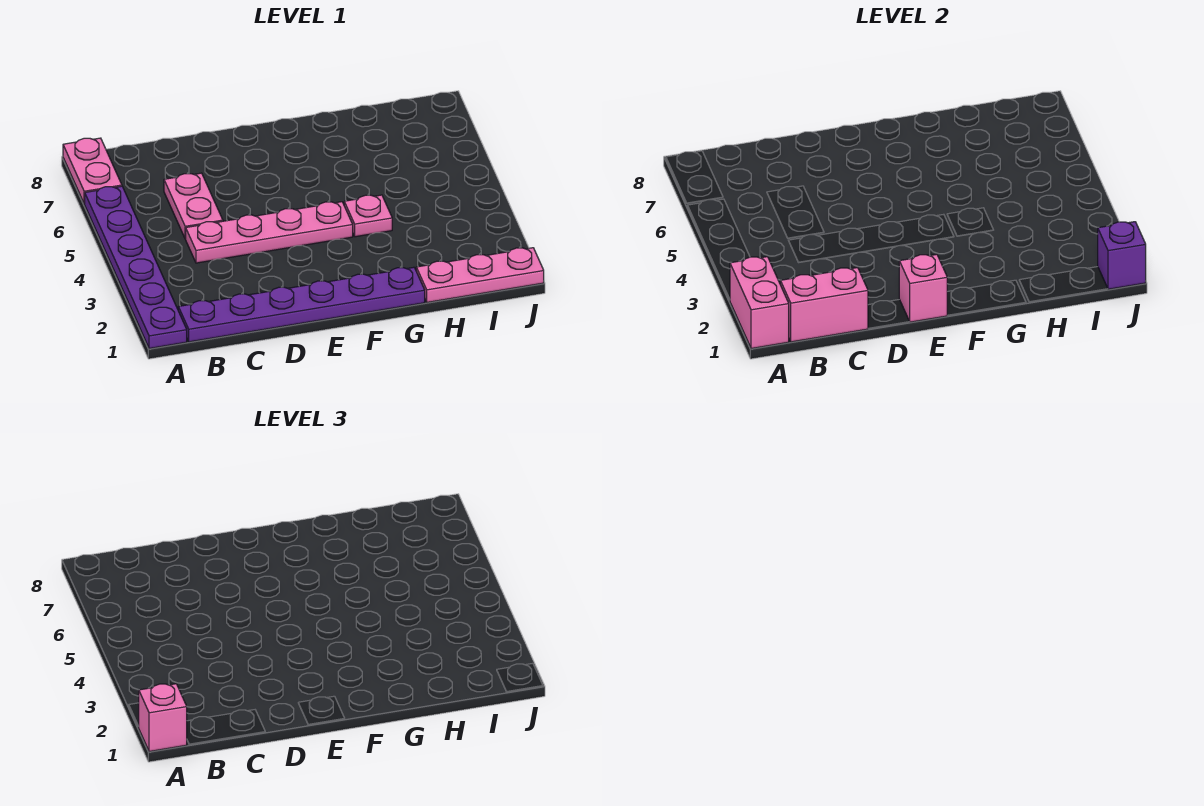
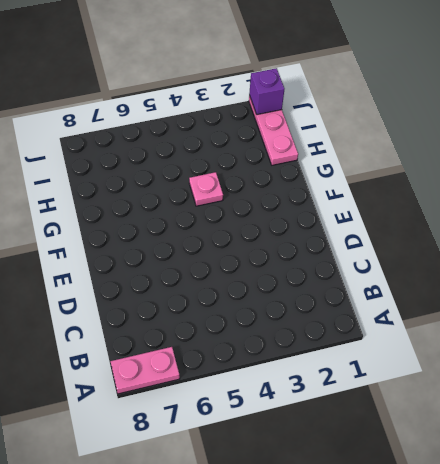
none -> purple 1x6 plate [85,186,187,349]
none -> purple 1x6 plate [178,267,425,342]
none -> pink 1x4 plate [186,202,353,263]

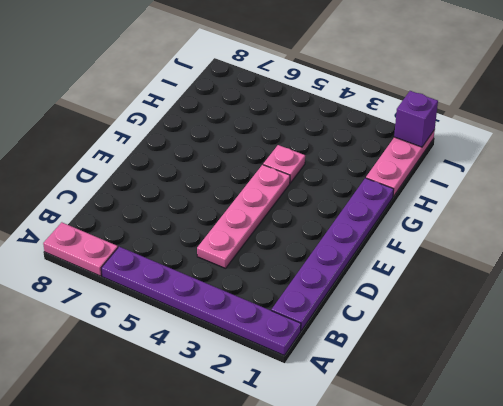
none -> pink 1x2 plate [164,173,223,239]
none -> pink 1x2 brick [730,257,789,349]
none -> pink 1x2 brick [780,268,868,342]

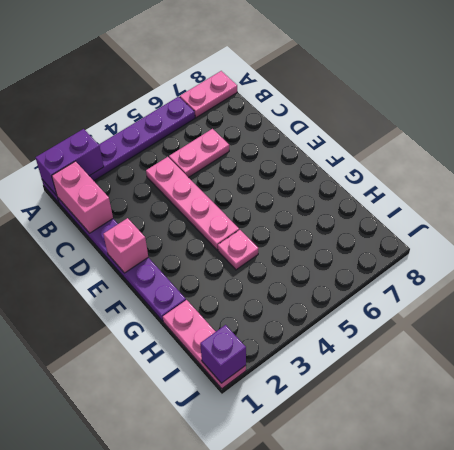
purple 1x2 brick [35,129,104,196] -> pink 1x2 brick [730,257,789,349]
none -> pink 1x1 brick [139,684,187,752]

